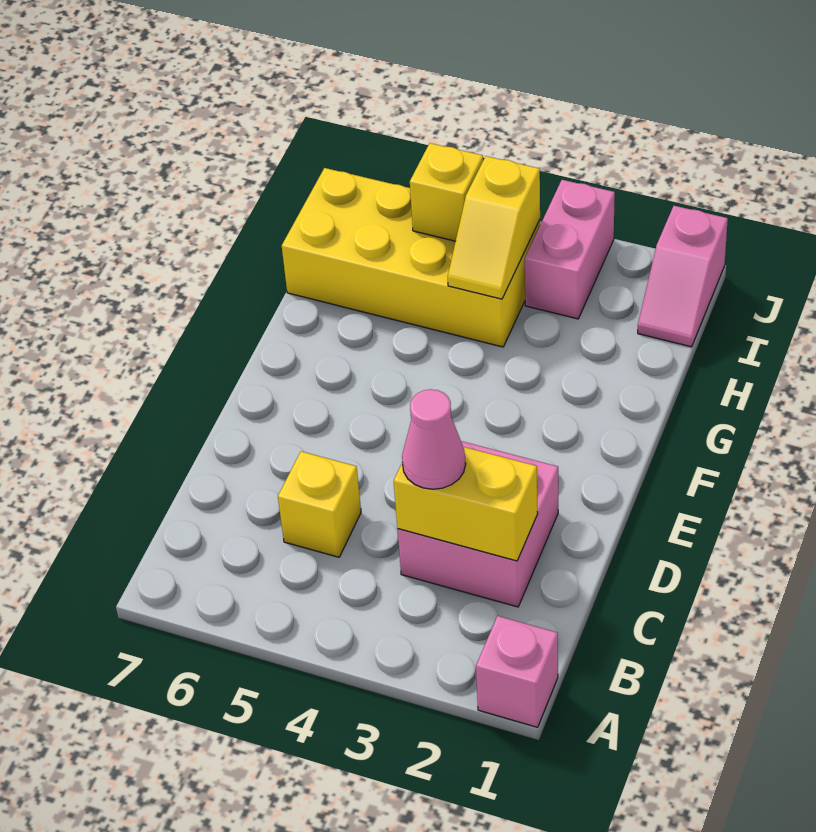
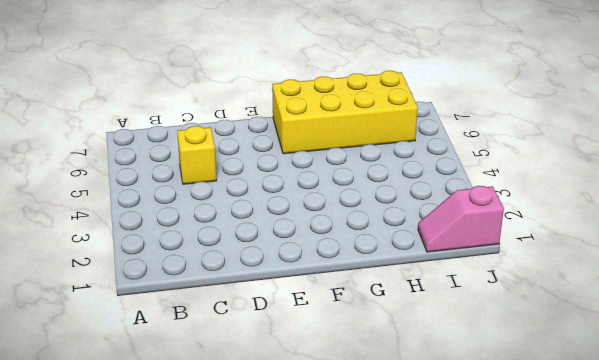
yellow 2x4 brick [272,71,418,154] -> yellow 2x4 brick turned to [282,168,540,347]
none -> pink 1x1 brick [476,616,558,727]
none -> pink 2x2 brick [397,441,558,607]

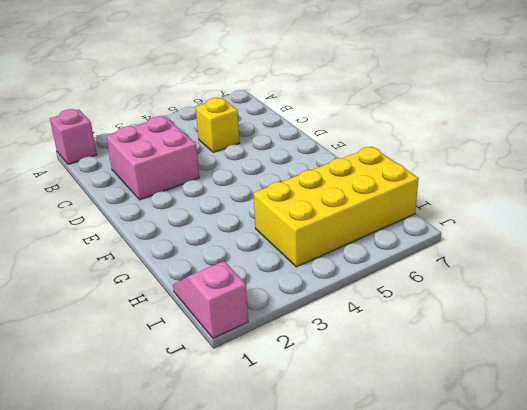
none -> pink 1x2 brick [525,180,615,319]
none -> yellow 1x2 brick [394,447,538,561]

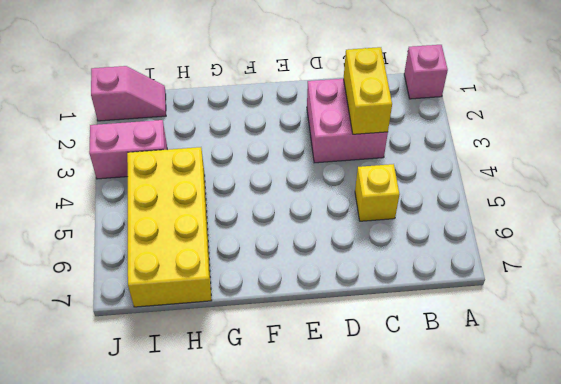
none -> yellow 1x2 slope [448,156,540,299]
none -> yellow 1x1 brick [410,143,483,241]

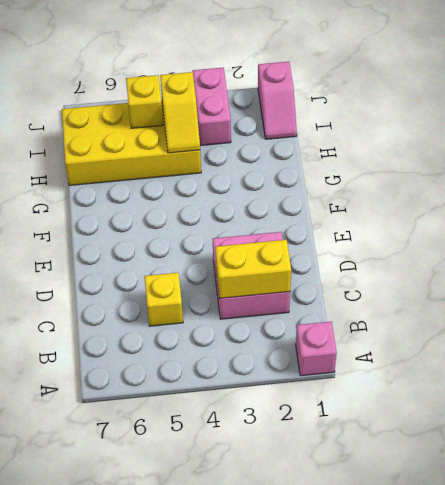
none -> pink 1x1 cone [402,389,466,489]

